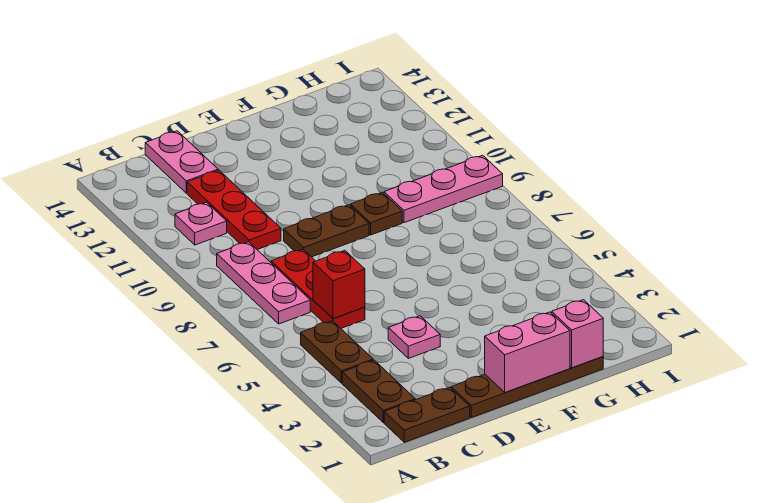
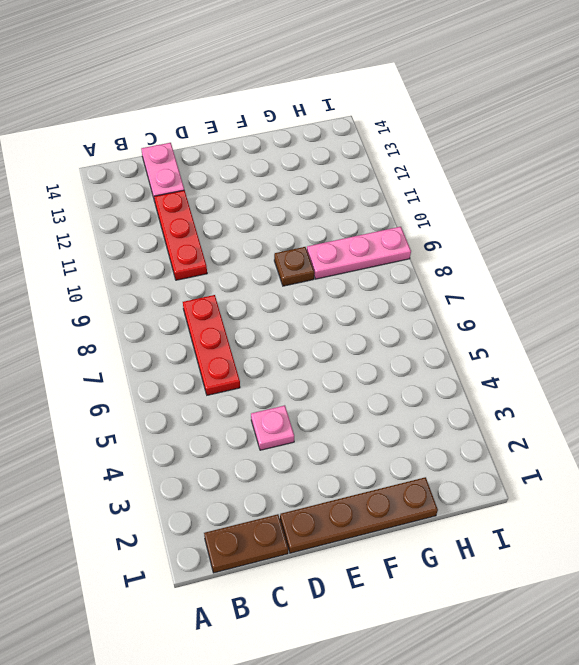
none -> brown 1x2 plate [342,360,415,423]
none -> brown 1x2 plate [301,321,373,383]
none -> pink 1x3 plate [217,242,310,324]

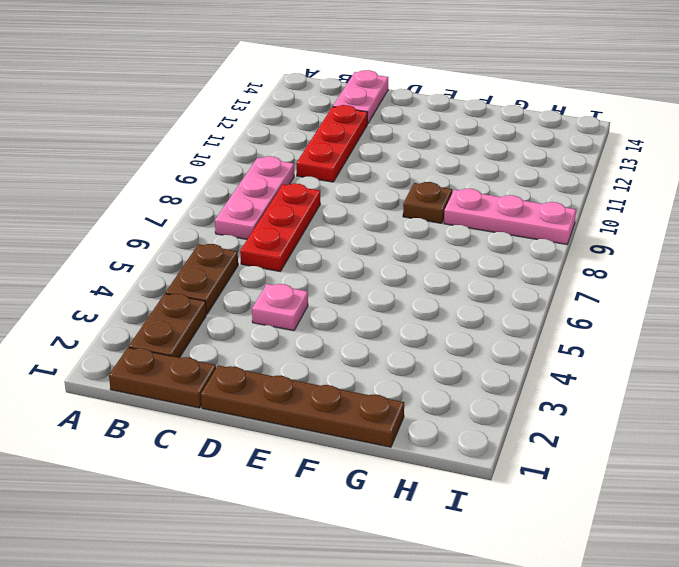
none -> pink 1x1 plate [175,202,227,245]
none -> brown 1x2 plate [284,205,369,257]
none -> red 1x1 brick [313,250,365,319]

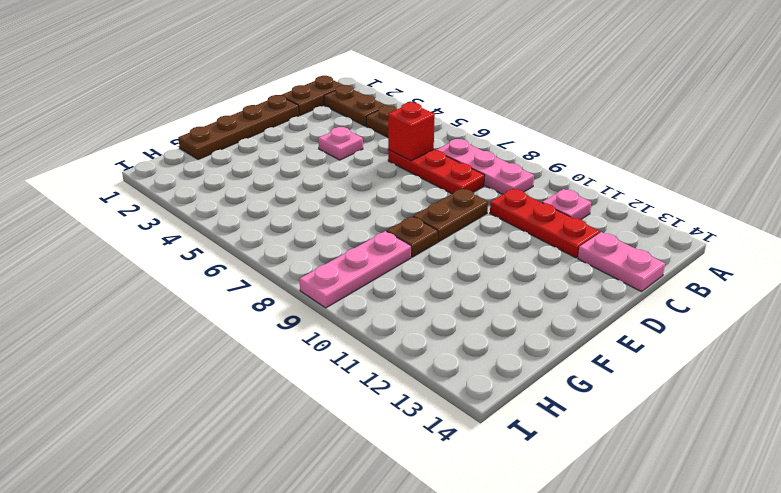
none -> pink 1x2 brick [485,312,570,393]
none -> pink 1x1 brick [552,300,603,368]

